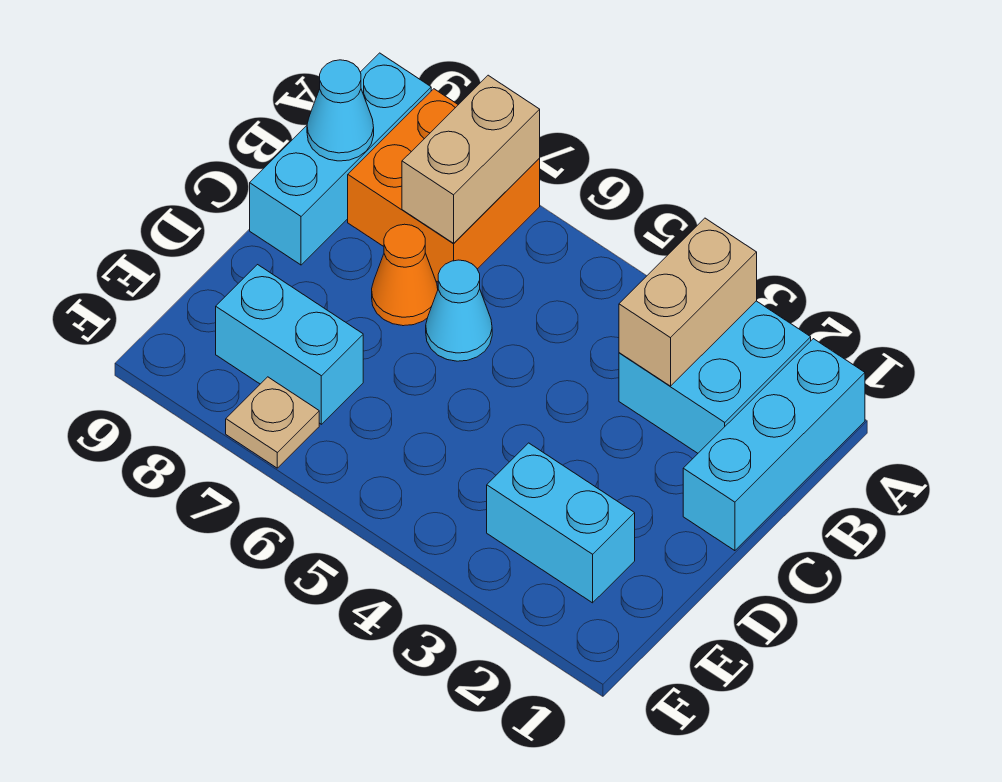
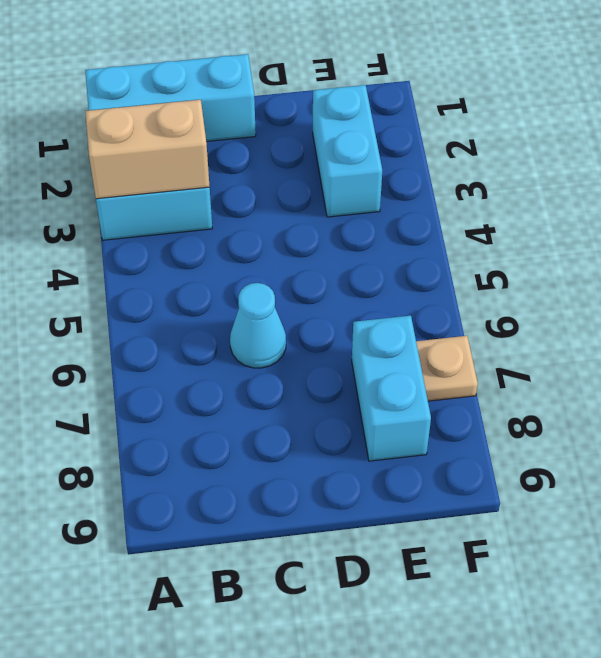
none -> orange 2x2 brick [348,89,540,282]
none -> cyan 1x3 brick [250,53,431,265]
none -> orange 1x1 cone [372,224,438,326]

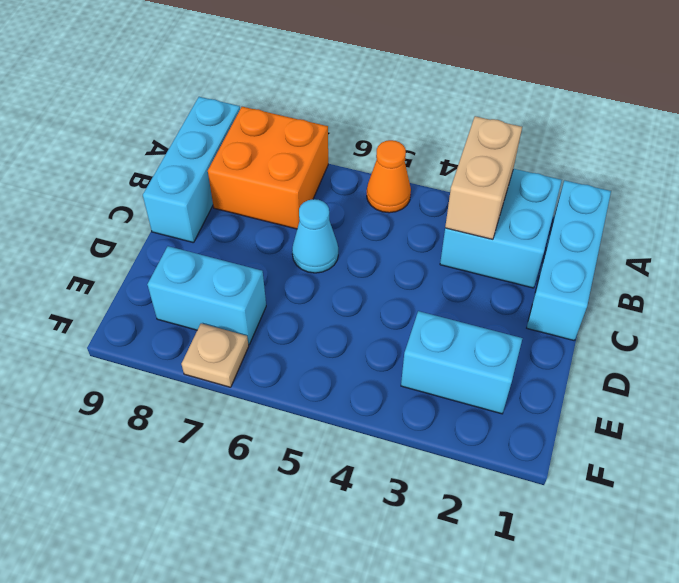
orange 1x1 cone [367,140,411,213] -> orange 1x1 cone moved to [372,224,438,326]
none -> tan 1x2 brick [402,75,540,243]
none -> cyan 1x1 cone [307,60,374,161]

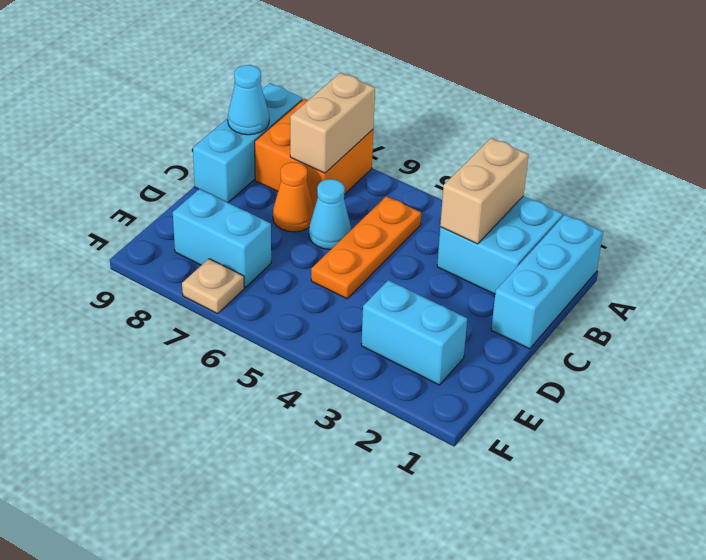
orange 1x3 plate [311,196,421,299] -> none

